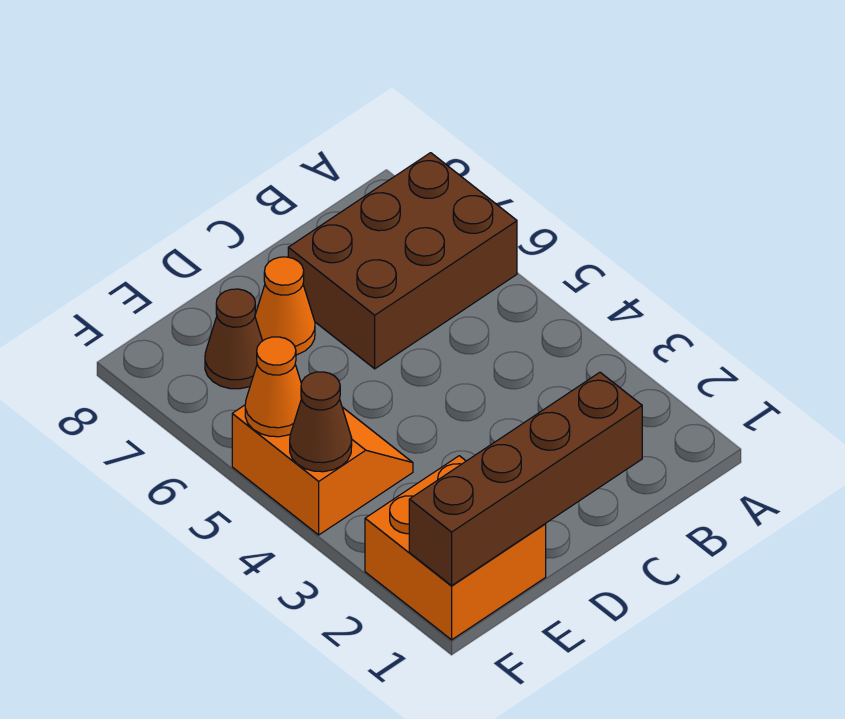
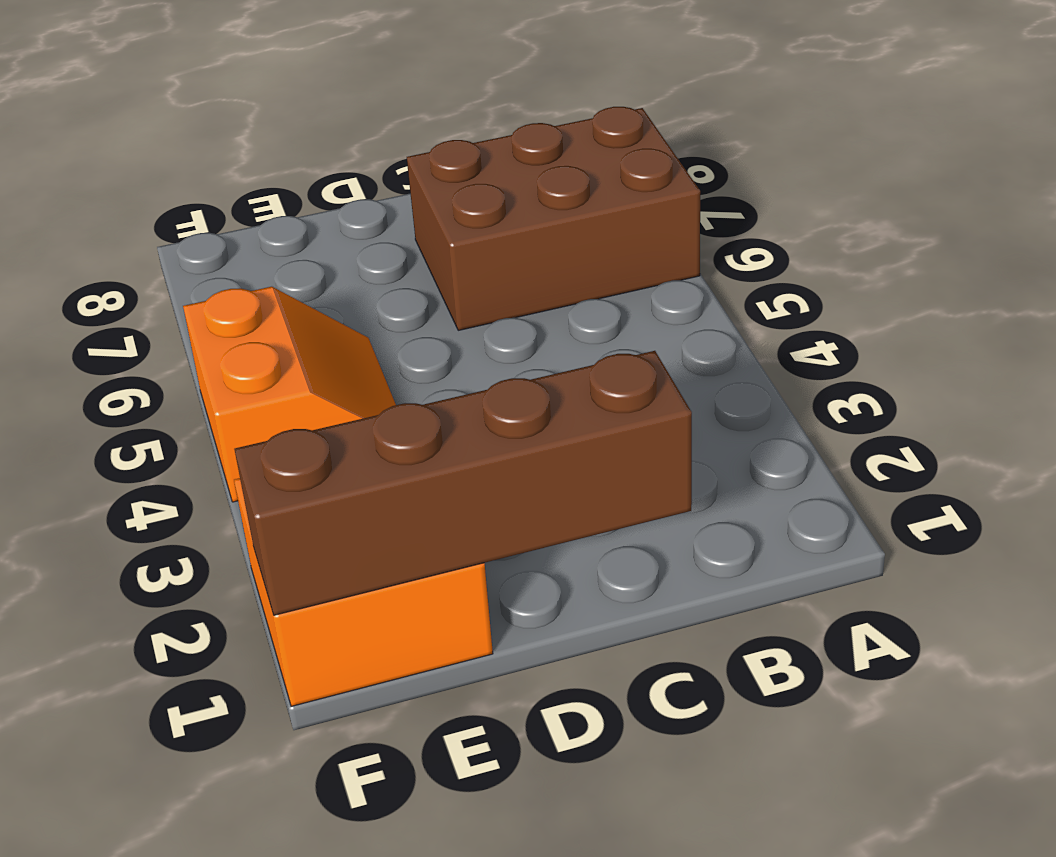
none -> orange 1x1 cone [255,257,315,355]
none -> brown 1x1 cone [205,289,262,389]

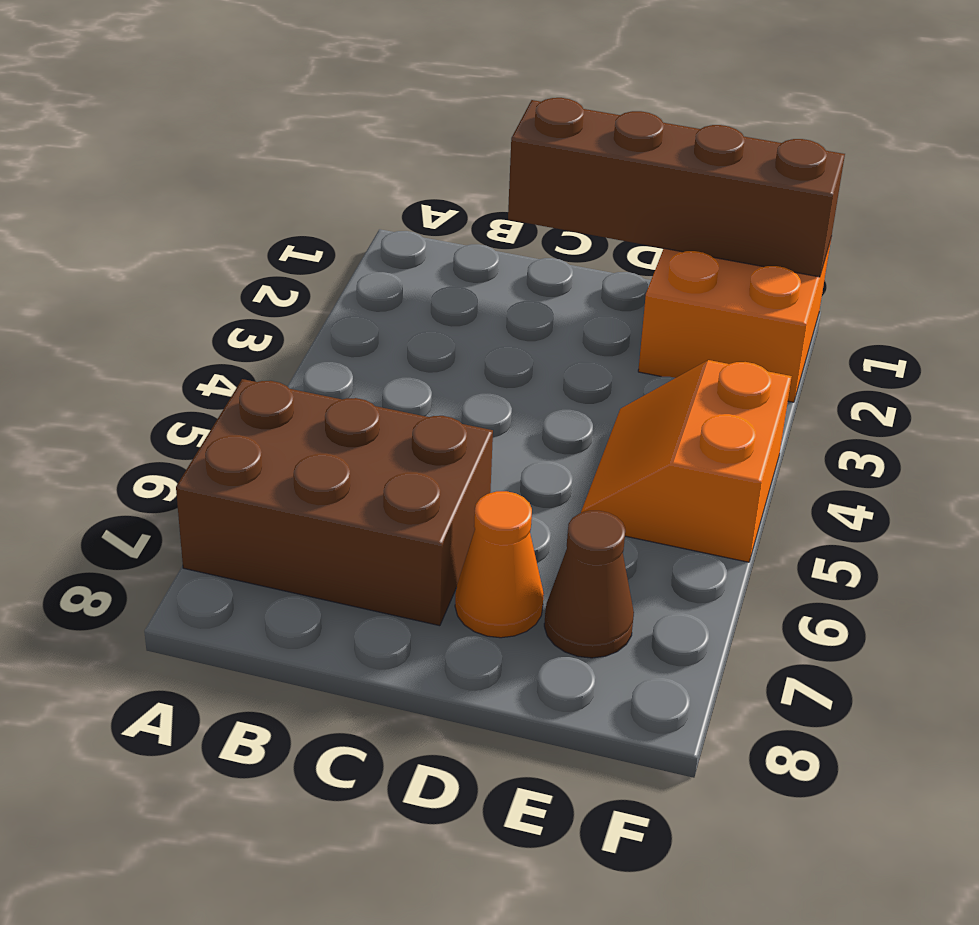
none -> brown 1x1 cone [290,372,352,472]
none -> orange 1x1 cone [245,337,302,437]

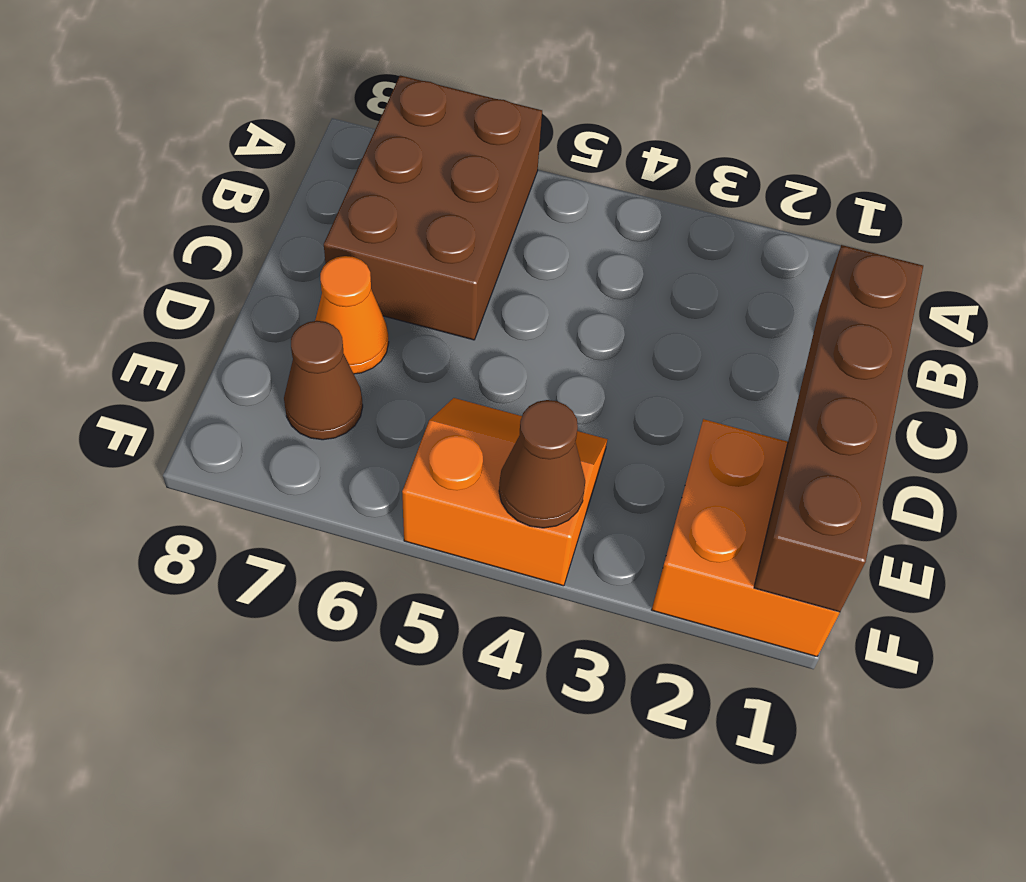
none -> orange 1x1 cone [245,337,302,437]

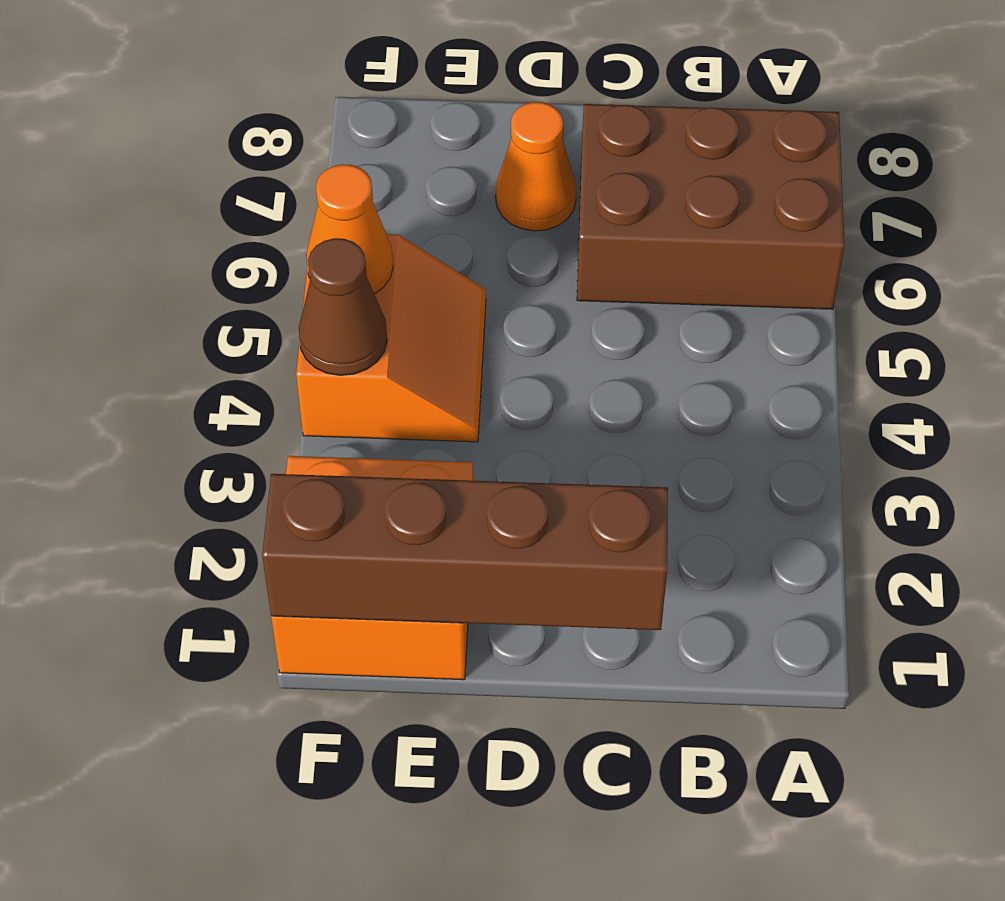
none -> brown 1x1 cone [205,289,262,389]

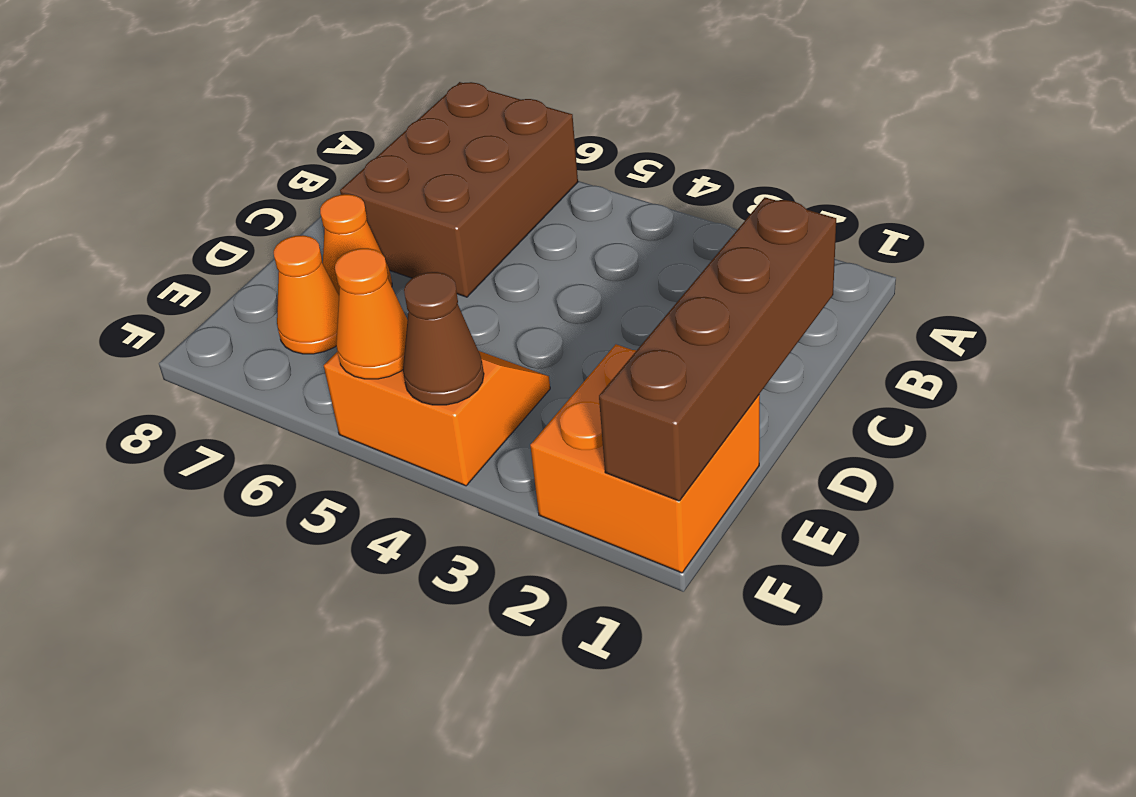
orange 1x1 cone [274,235,339,354] -> brown 1x1 cone [205,289,262,389]

